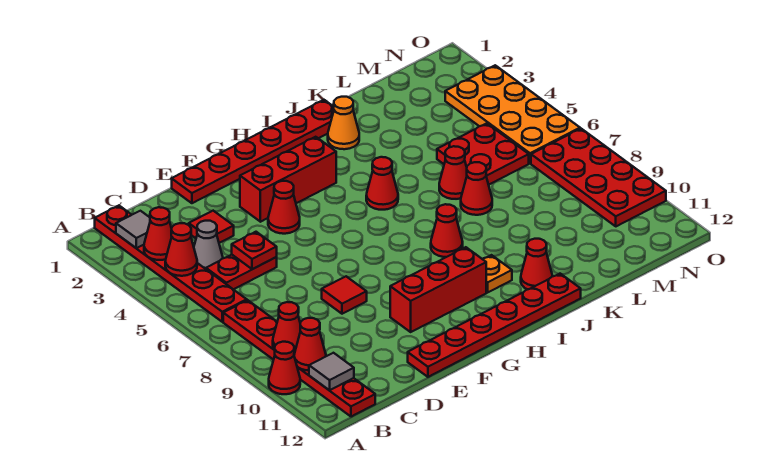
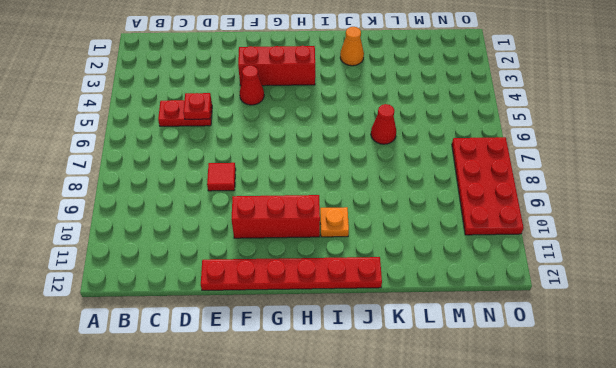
none -> red 1x1 cone [269,342,300,394]
none -> red 1x6 plate [95,206,247,322]
none -> red 1x6 plate [223,300,375,417]

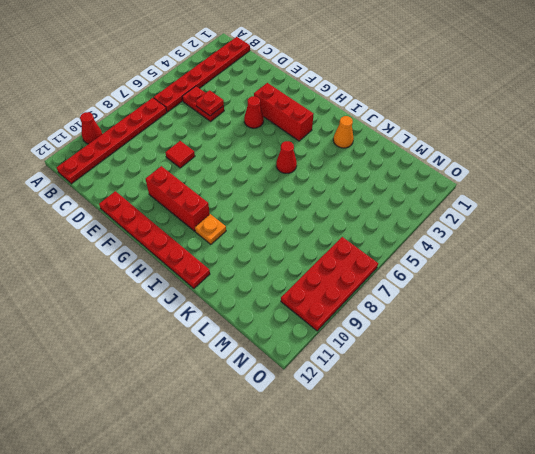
none -> grey 1x1 cone [194,221,223,269]
none -> red 1x1 tile [189,211,234,243]
none -> red 1x6 plate [172,100,334,203]

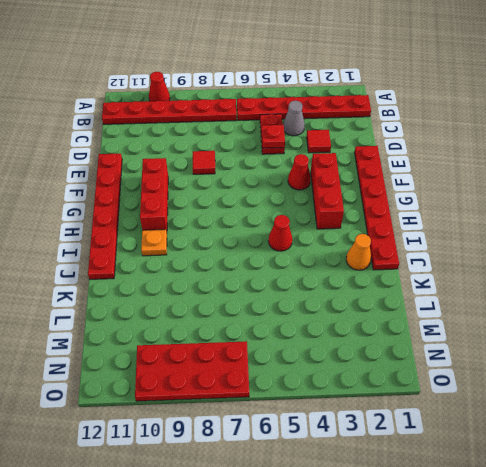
none -> red 1x1 cone [431,204,463,257]
none -> red 1x1 cone [521,239,553,289]
none -> red 1x1 cone [439,146,467,199]

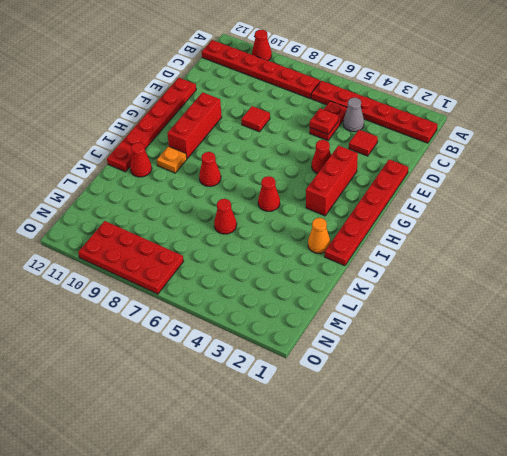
none -> red 1x1 cone [461,162,492,215]
none -> red 2x2 plate [437,123,529,185]
none -> orange 2x4 plate [445,65,580,163]

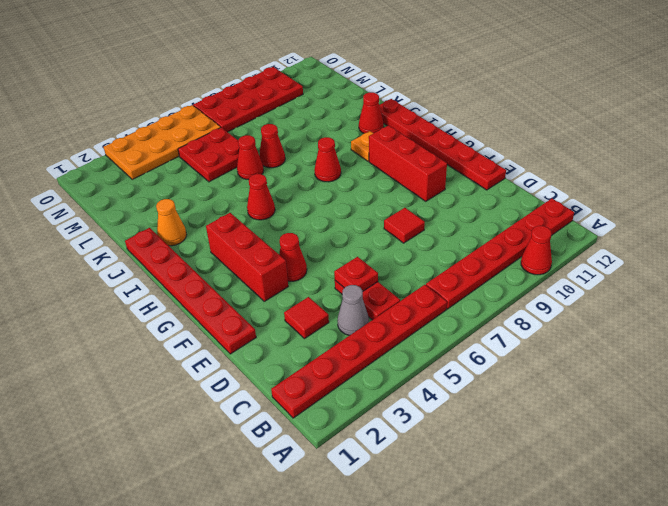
none -> grey 1x1 tile [116,211,150,248]
none -> red 1x1 cone [144,207,172,260]
none -> red 1x1 cone [165,223,197,276]

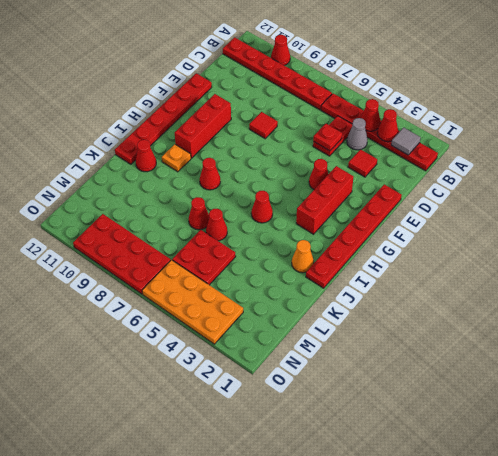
none -> red 1x1 cone [273,302,300,354]
none -> red 1x1 cone [294,318,326,371]
none -> grey 1x1 tile [309,353,354,390]

